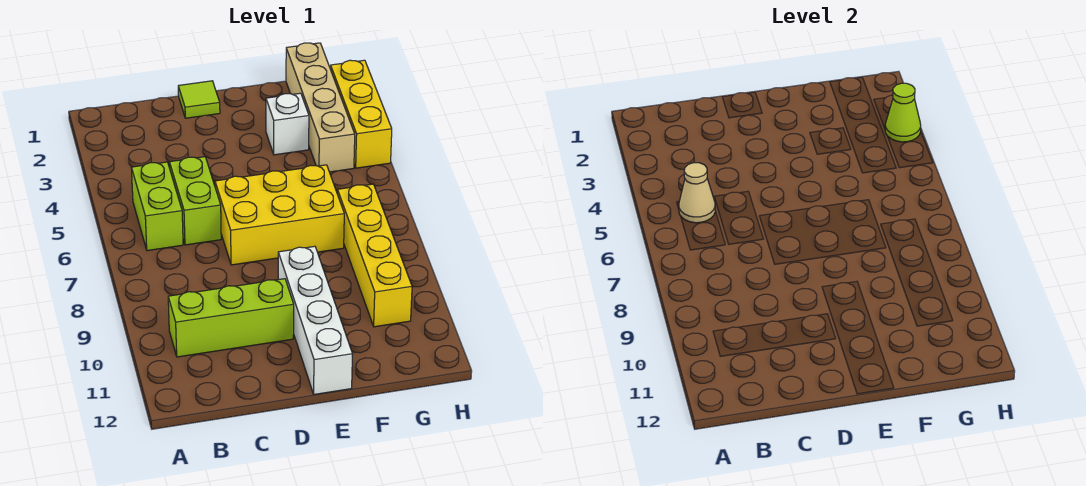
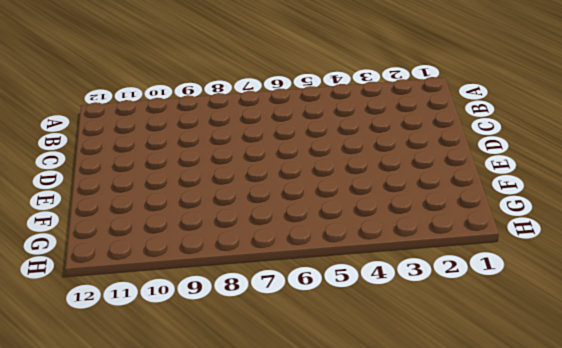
none -> lime 1x2 brick [131,162,183,251]
none -> lime 1x3 brick [168,279,294,357]
none -> lime 1x2 brick [169,157,221,245]

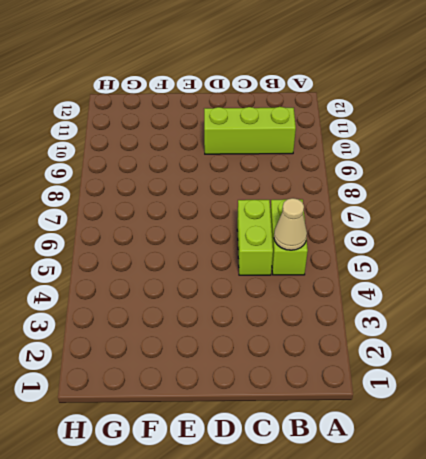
none -> lime 1x1 tile [178,81,220,118]
none -> yellow 2x3 brick [215,165,344,265]
none -> white 1x4 brick [278,246,353,394]

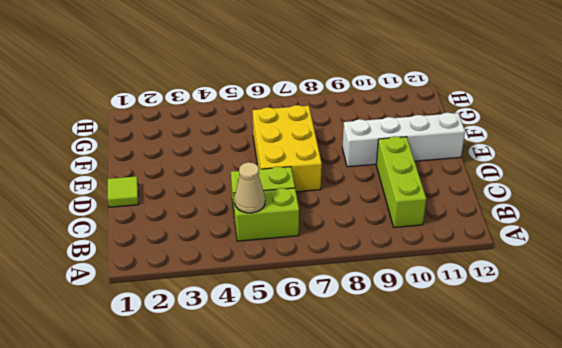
none -> white 1x1 brick [266,93,309,155]
none -> tan 1x4 brick [286,43,355,172]
none -> yellow 1x4 brick [337,184,412,327]

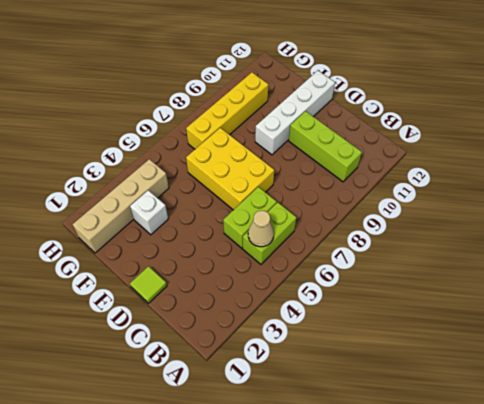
none -> yellow 1x3 brick [331,60,392,168]
none -> lime 1x1 cone [885,83,921,142]

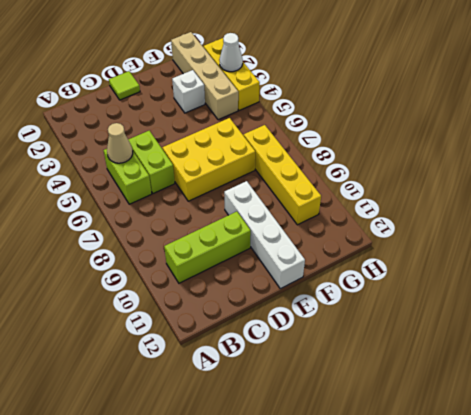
white 1x1 cone [219,33,243,72] -> lime 1x1 cone [885,83,921,142]

